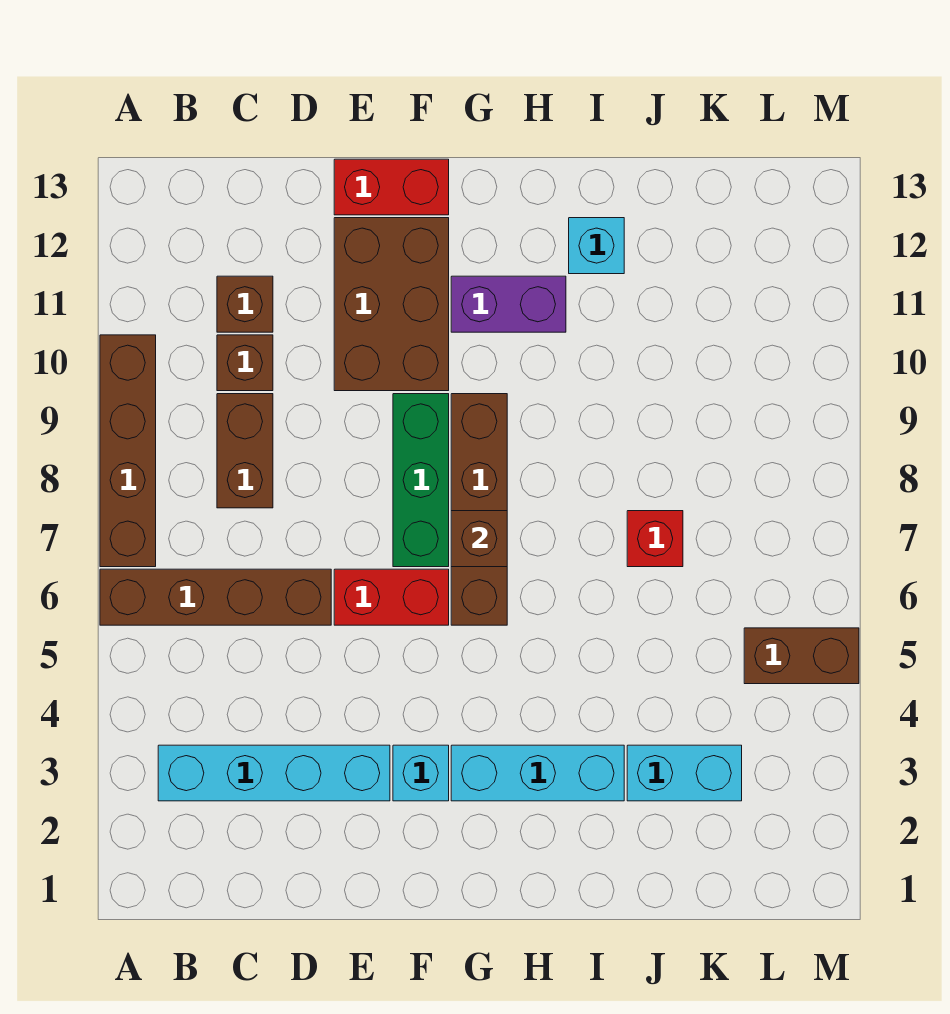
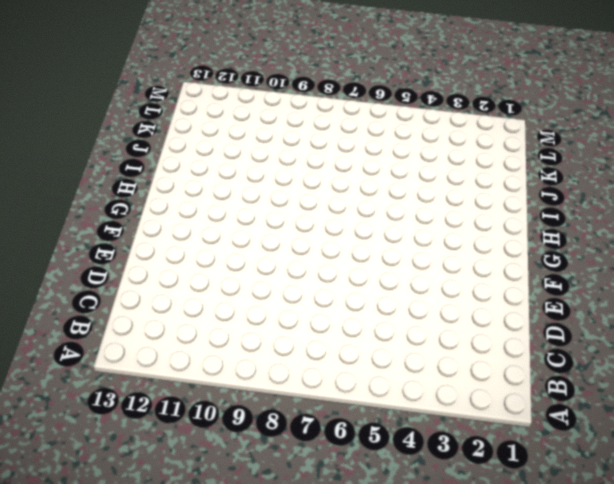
none -> brown 1x4 brick [100,569,331,625]
none -> brown 1x4 brick [100,335,156,567]
none -> cyan 1x4 brick [158,745,390,801]

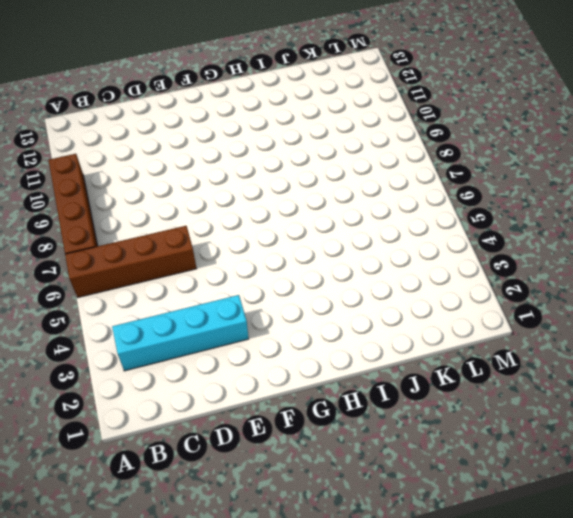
none -> brown 1x2 brick [217,394,273,508]
none -> brown 1x1 brick [217,335,273,391]
none -> brown 1x1 brick [217,276,273,332]

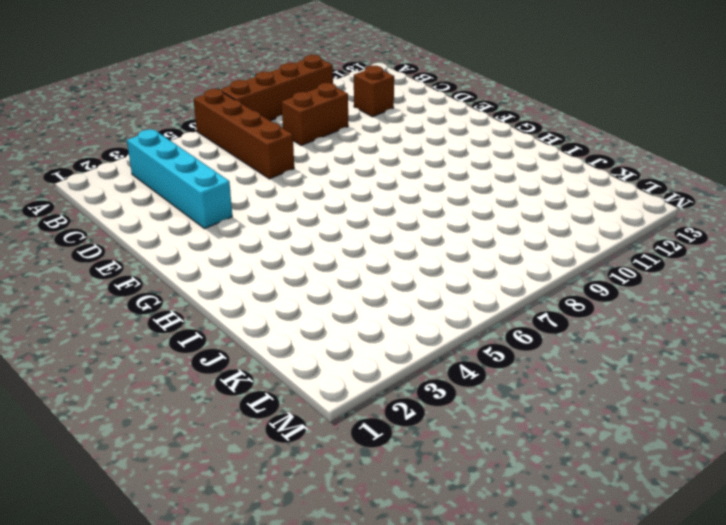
none -> brown 1x1 brick [217,335,273,391]
none -> red 1x2 brick [334,569,449,625]
none -> brown 2x3 brick [334,218,449,391]

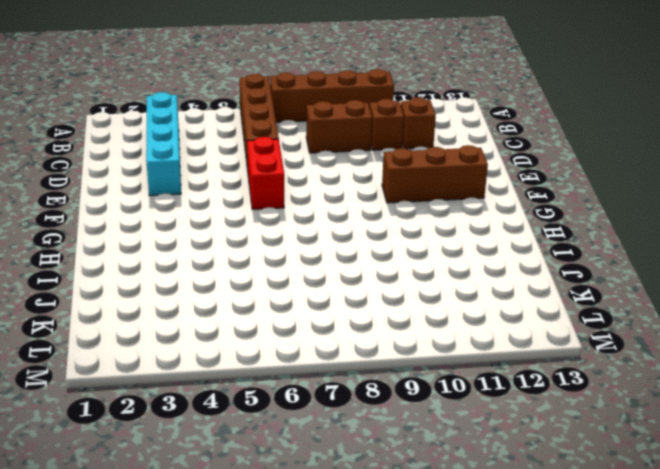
brown 1x3 brick [382,145,488,203] -> brown 2x3 brick [334,218,449,391]
none -> red 1x2 brick [334,159,449,215]
none -> cyan 1x1 brick [393,745,449,801]
none -> green 1x3 brick [393,394,449,567]

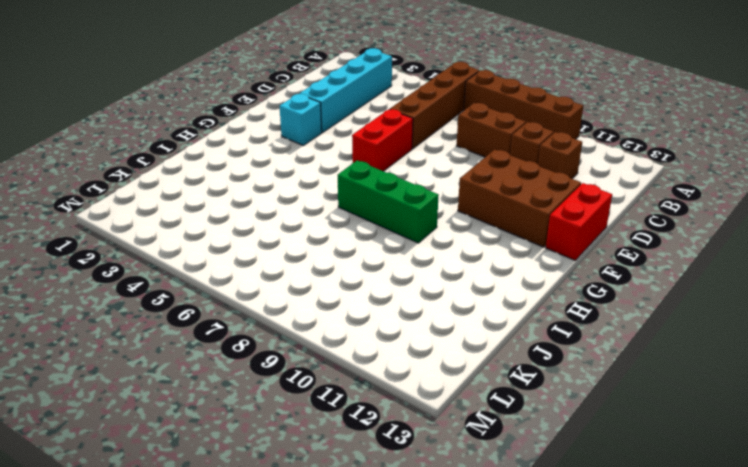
green 1x3 brick [338,161,439,243] -> green 1x3 brick moved to [393,394,449,567]
none -> cyan 1x3 brick [451,745,624,801]
none -> brown 1x4 brick [451,394,507,625]
none -> purple 1x2 brick [451,276,566,332]

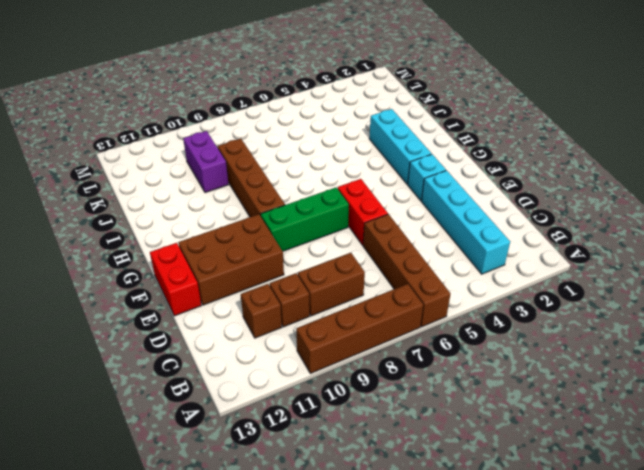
brown 1x4 brick [217,139,285,217] -> brown 1x4 brick turned to [451,394,507,625]
purple 1x2 brick [183,131,229,193] -> purple 1x2 brick moved to [451,276,566,332]
none -> cyan 1x1 brick [569,218,624,274]
none -> cyan 1x2 brick [627,745,742,801]
none -> red 1x1 brick [627,511,683,567]

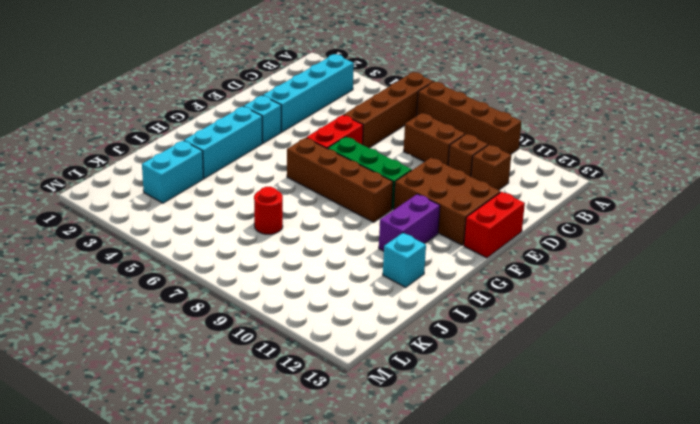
red 1x1 round brick [254,187,283,234] -> red 1x1 brick [627,511,683,567]
none -> brown 1x2 brick [744,628,859,684]
none -> brown 1x1 brick [451,511,507,567]

